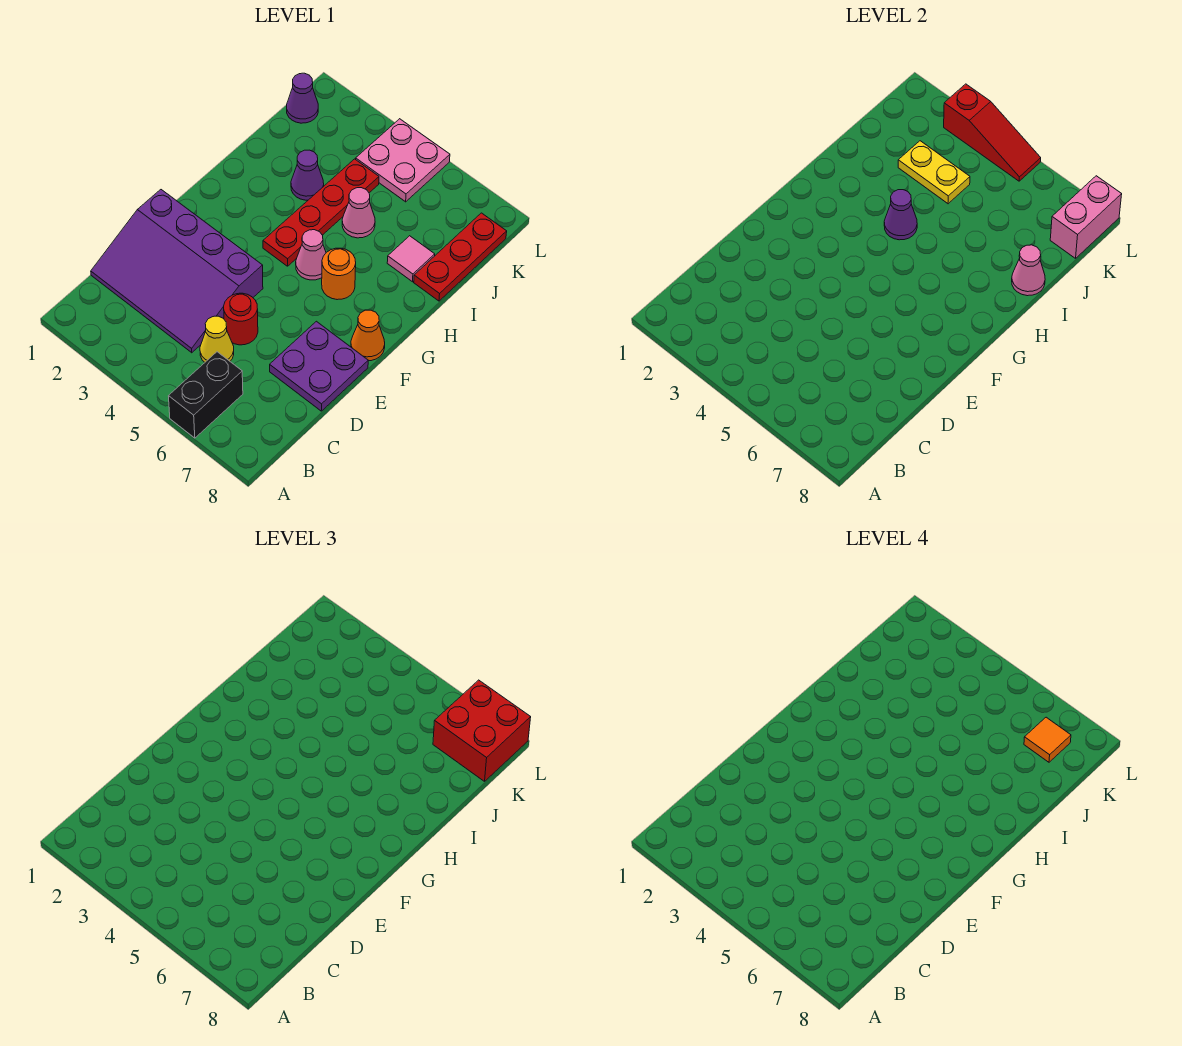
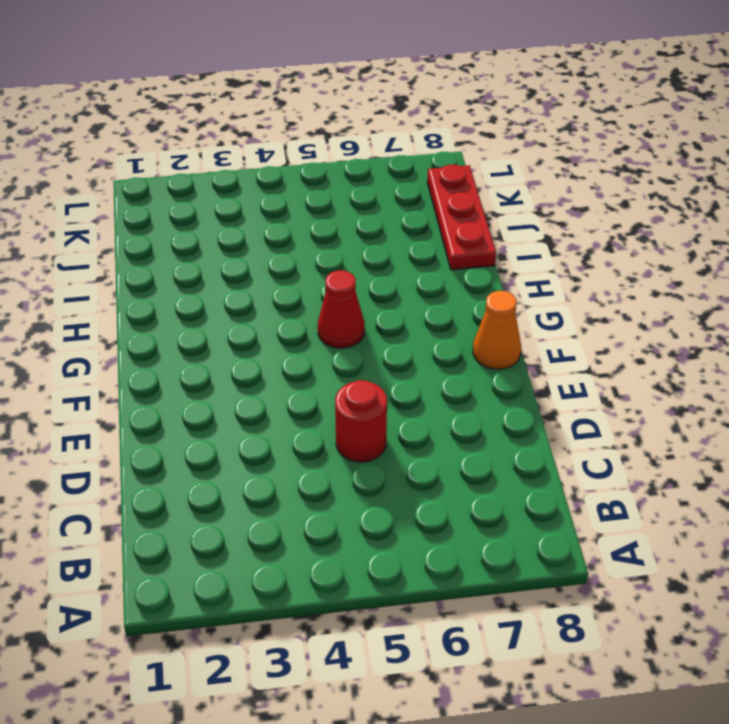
red 1x1 cone [318,270,365,348] -> pink 1x1 cone [296,230,326,280]
none -> black 1x2 brick [169,352,243,438]
none -> purple 3x4 slope [91,190,263,353]
none -> yellow 1x1 cone [200,316,234,362]

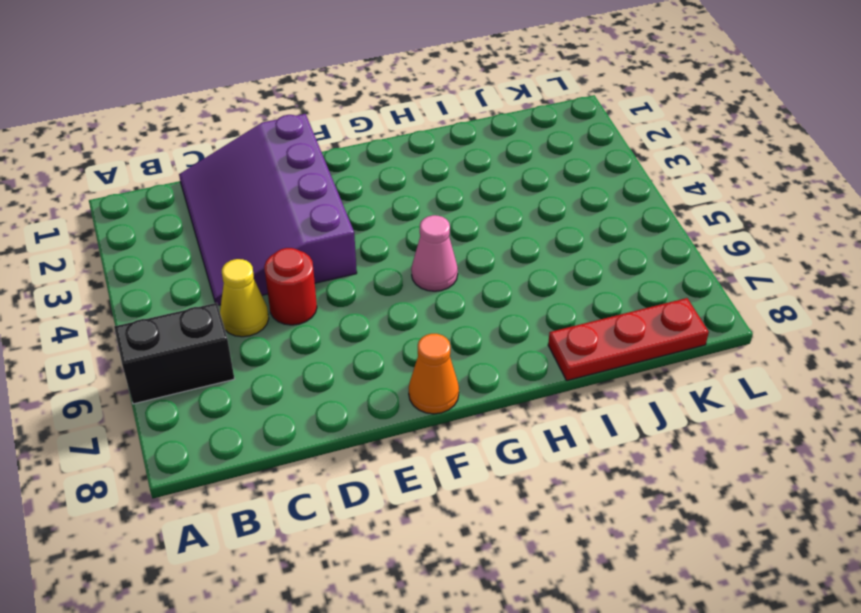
none -> purple 2x2 plate [270,321,368,411]
none -> red 1x4 plate [263,159,379,266]
none -> orange 1x1 round brick [322,248,356,300]

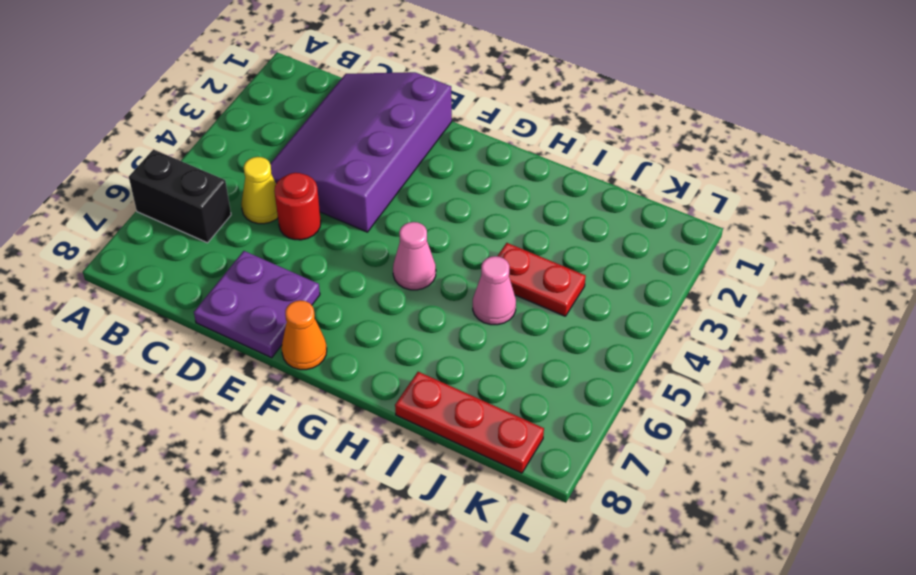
red 1x2 plate [498,243,586,316] -> red 1x4 plate [263,159,379,266]
none -> orange 1x1 round brick [322,248,356,300]
none -> purple 1x1 cone [291,150,324,200]
none -> pink 1x1 tile [387,236,435,282]

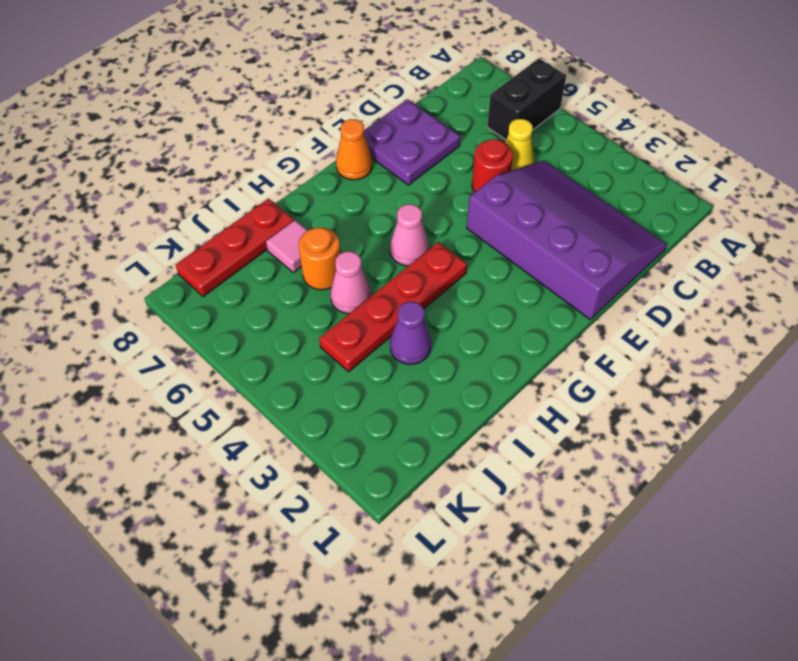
orange 1x1 round brick [299,228,340,290] -> orange 1x1 round brick moved to [322,248,356,300]
none -> purple 1x1 cone [287,73,318,123]
none -> pink 2x2 plate [356,119,450,202]
none -> purple 1x1 cone [884,190,917,240]

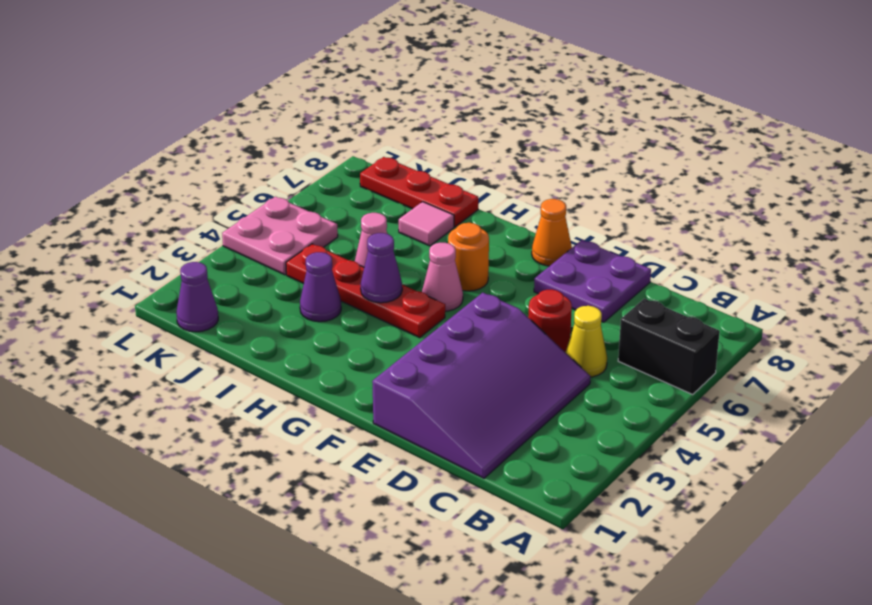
none -> pink 1x1 cone [1012,245,1045,296]
none -> yellow 1x2 plate [898,141,970,204]
none -> pink 1x2 brick [1050,176,1122,258]

